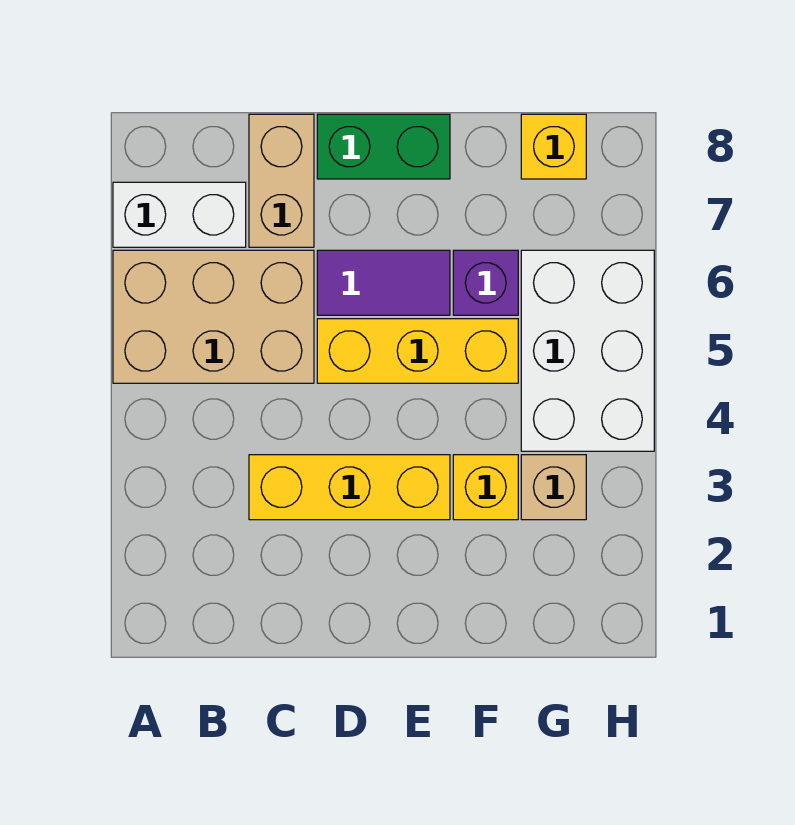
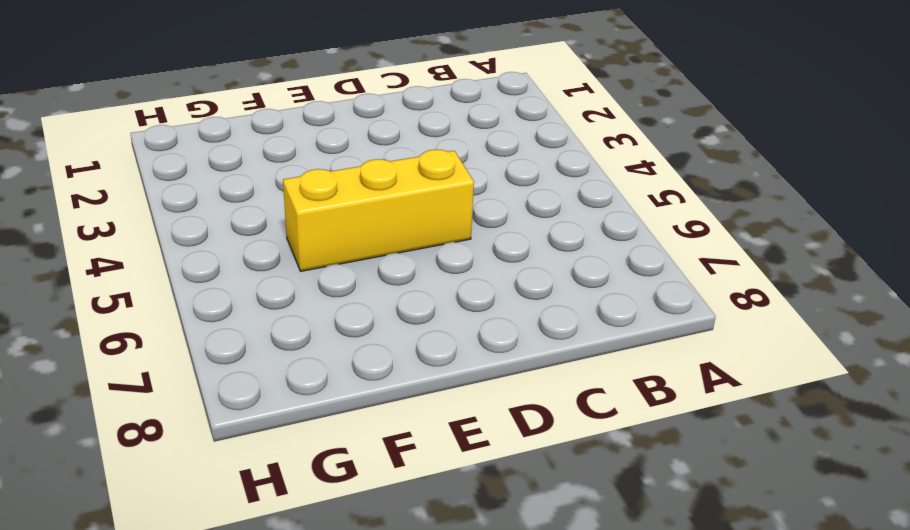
none -> tan 2x3 brick [113,250,314,383]
none -> white 1x2 brick [113,182,246,247]
none -> yellow 1x3 brick [249,455,450,520]

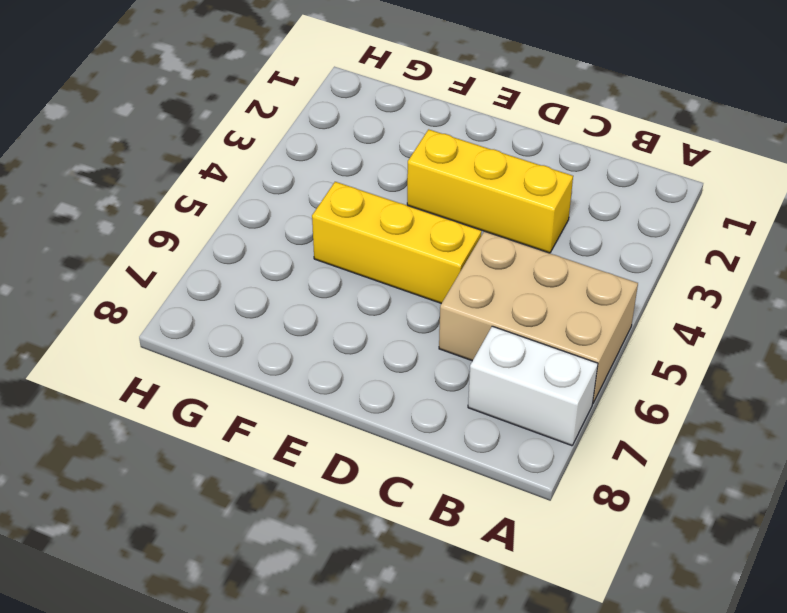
none -> tan 1x2 brick [249,114,314,247]
none -> purple 1x2 tile [317,250,450,315]
none -> green 1x2 brick [317,114,450,179]

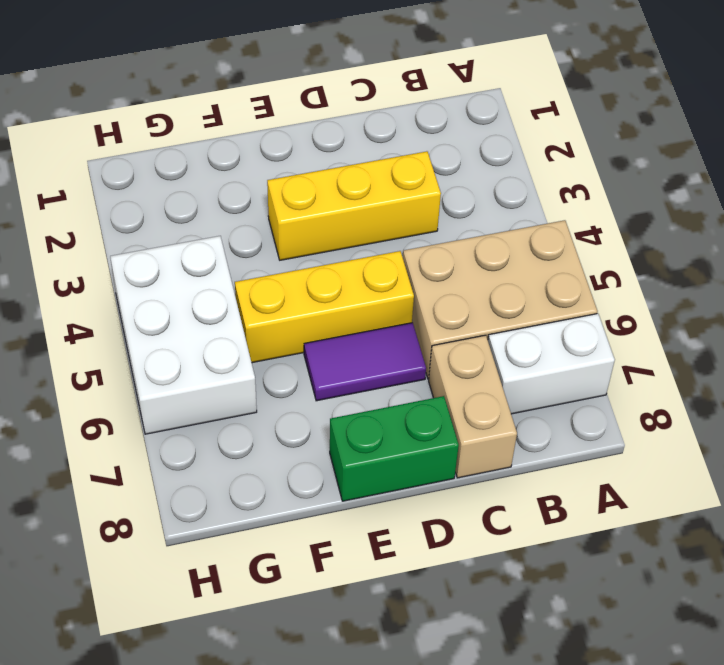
none -> yellow 1x1 brick [453,455,518,520]
none -> purple 1x1 brick [453,250,518,315]
none -> tan 1x1 brick [521,455,586,520]

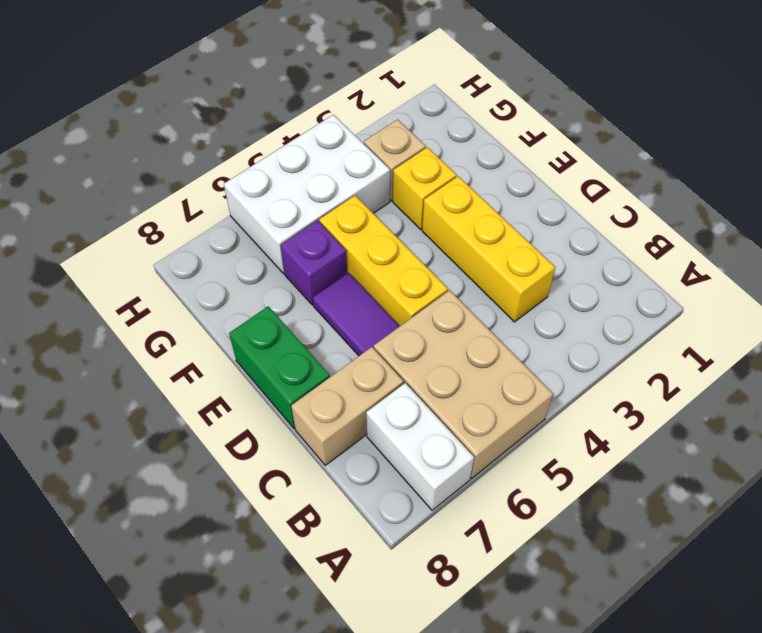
none -> yellow 1x1 brick [521,114,586,179]

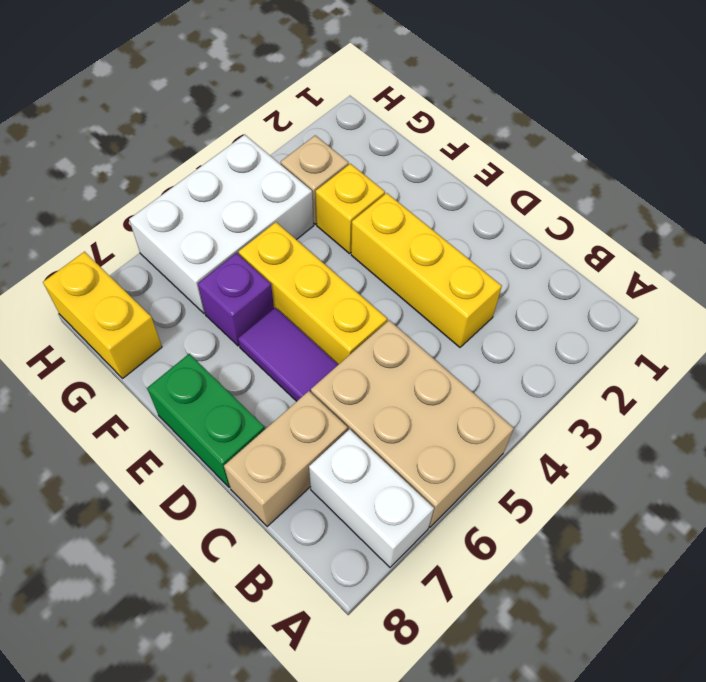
yellow 1x2 brick [43,252,162,378] -> yellow 1x1 brick [521,114,586,179]

